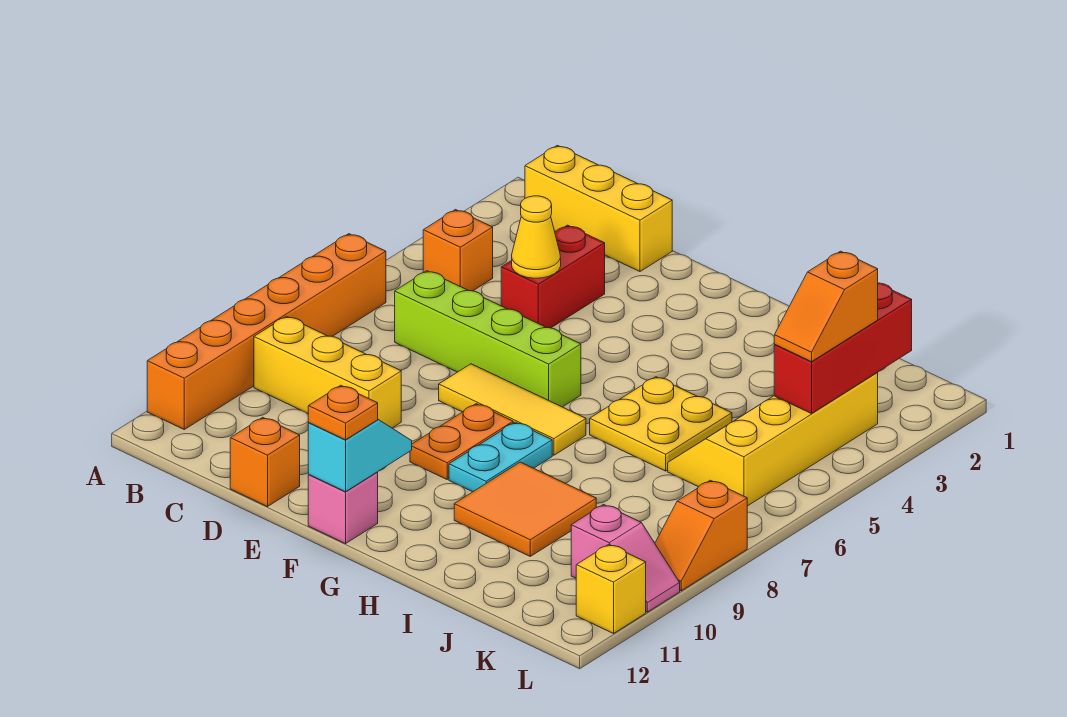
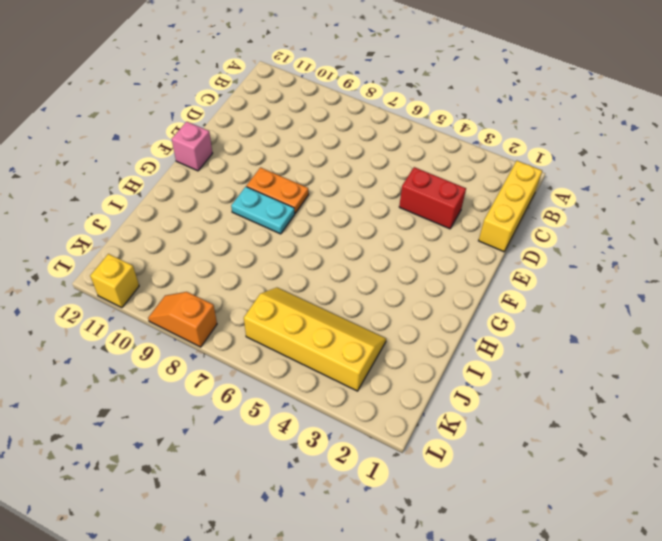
none -> orange 1x6 brick [147,234,386,429]
none -> orange 1x1 brick [423,210,493,291]
none -> yellow 1x3 brick [254,316,401,428]

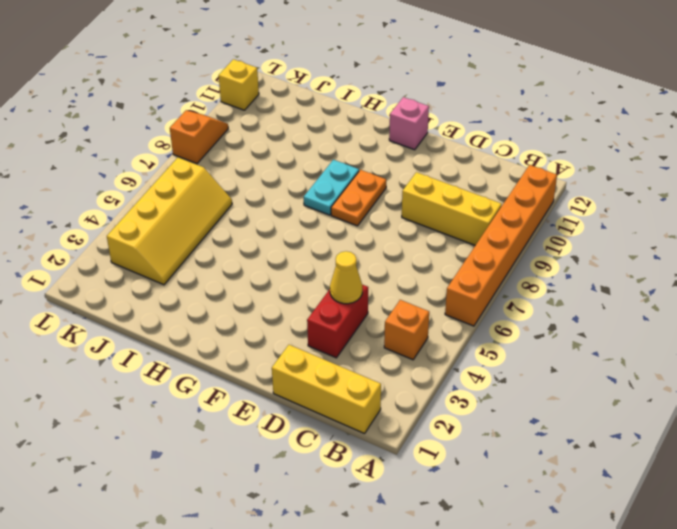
none -> lime 1x4 brick [395,271,581,407]
none -> orange 1x1 brick [230,417,300,507]
none -> yellow 1x3 tile [439,364,586,455]

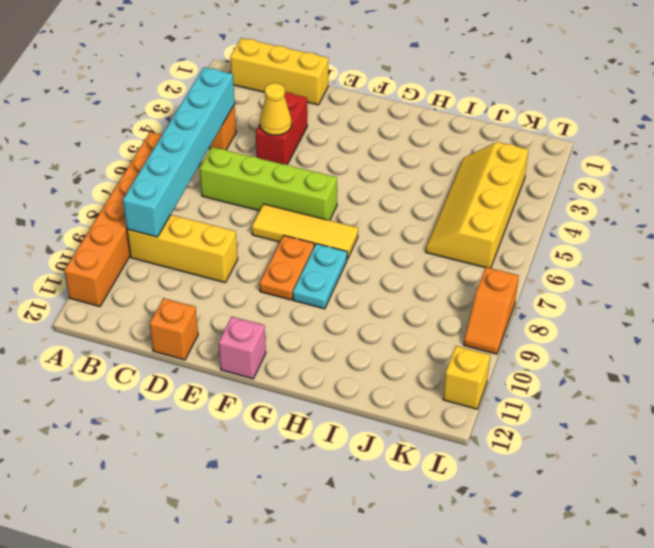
cyan 1x6 brick [123,67,235,237] -> none
none -> yellow 2x2 plate [590,377,732,471]
none -> orange 2x2 tile [454,462,596,556]
none -> pink 1x2 slope [571,505,680,612]

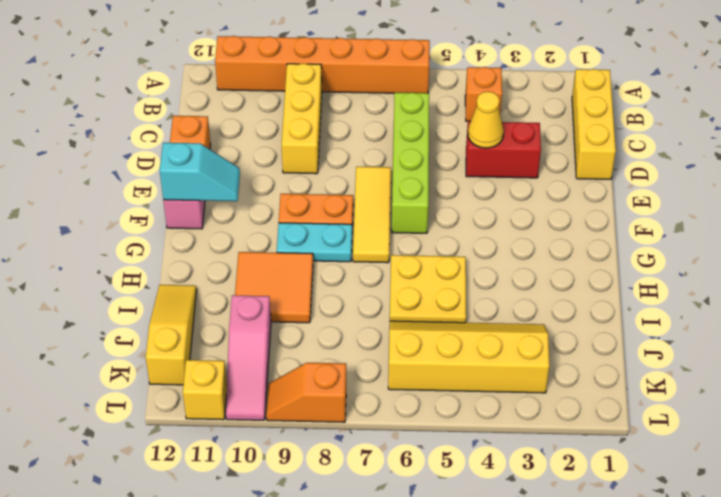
yellow 1x3 slope [146,285,197,385] -> none
pink 1x3 slope [226,295,271,420] -> pink 1x2 slope [571,505,680,612]
none -> red 1x3 brick [774,283,912,414]
none -> orange 1x1 plate [308,385,378,440]
none -> orange 1x2 slope [774,251,878,362]

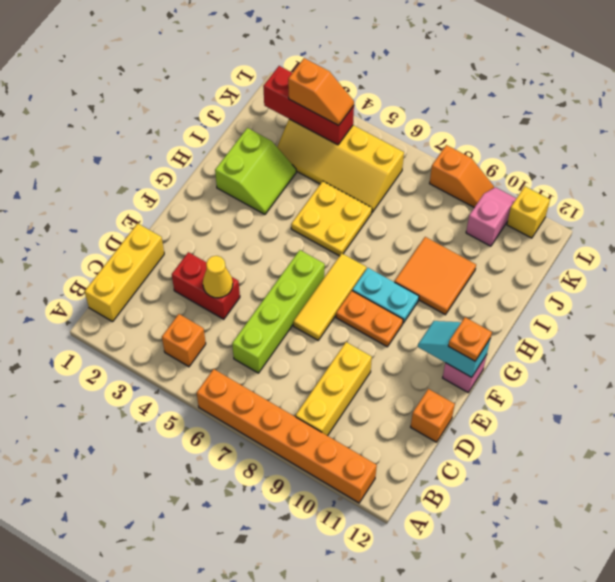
lime 2x2 slope [215,128,296,214] -> none

